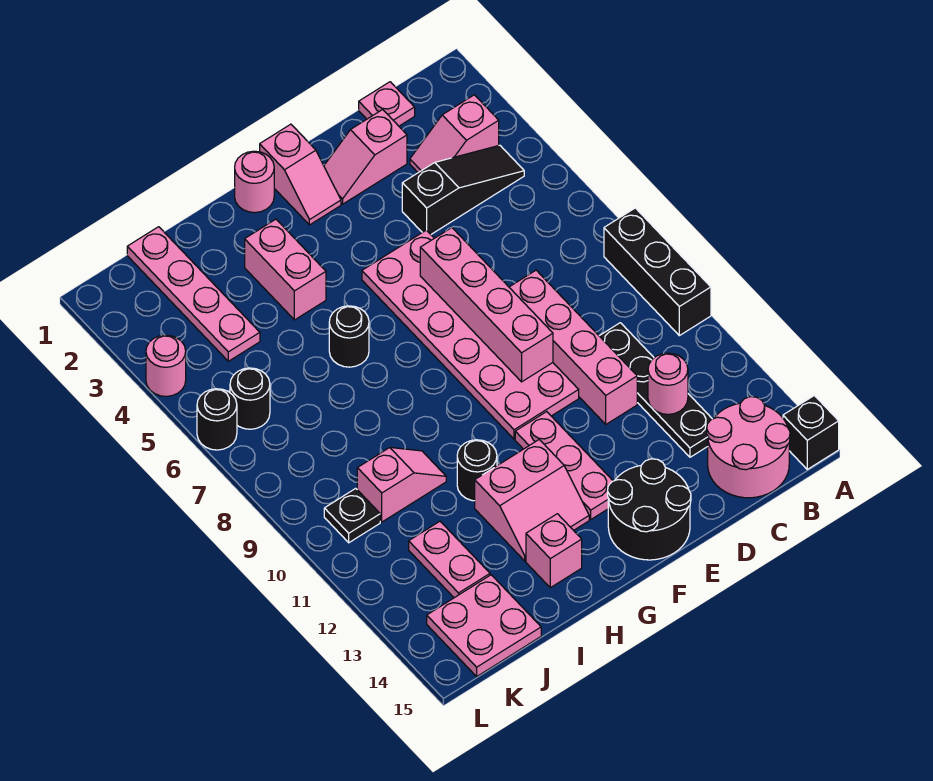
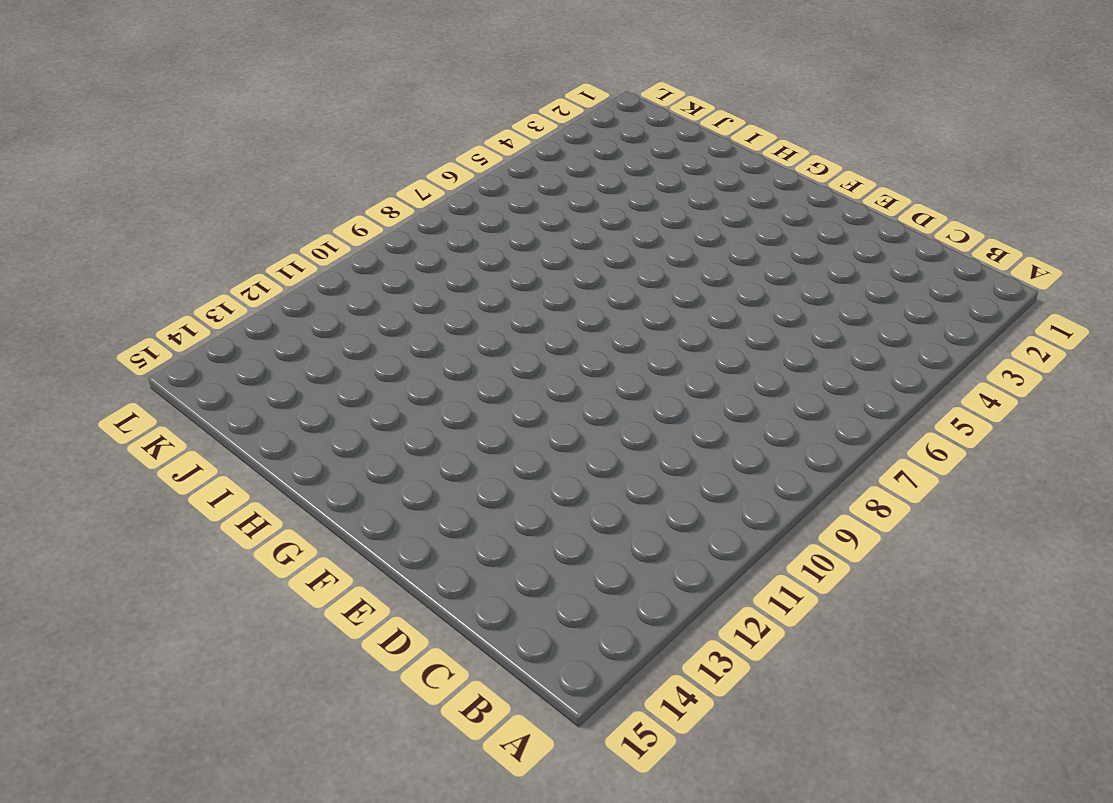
none -> black 1x3 brick [604,208,711,336]
none -> black 1x1 brick [783,396,839,469]
none -> pink 1x2 slope [410,95,499,173]

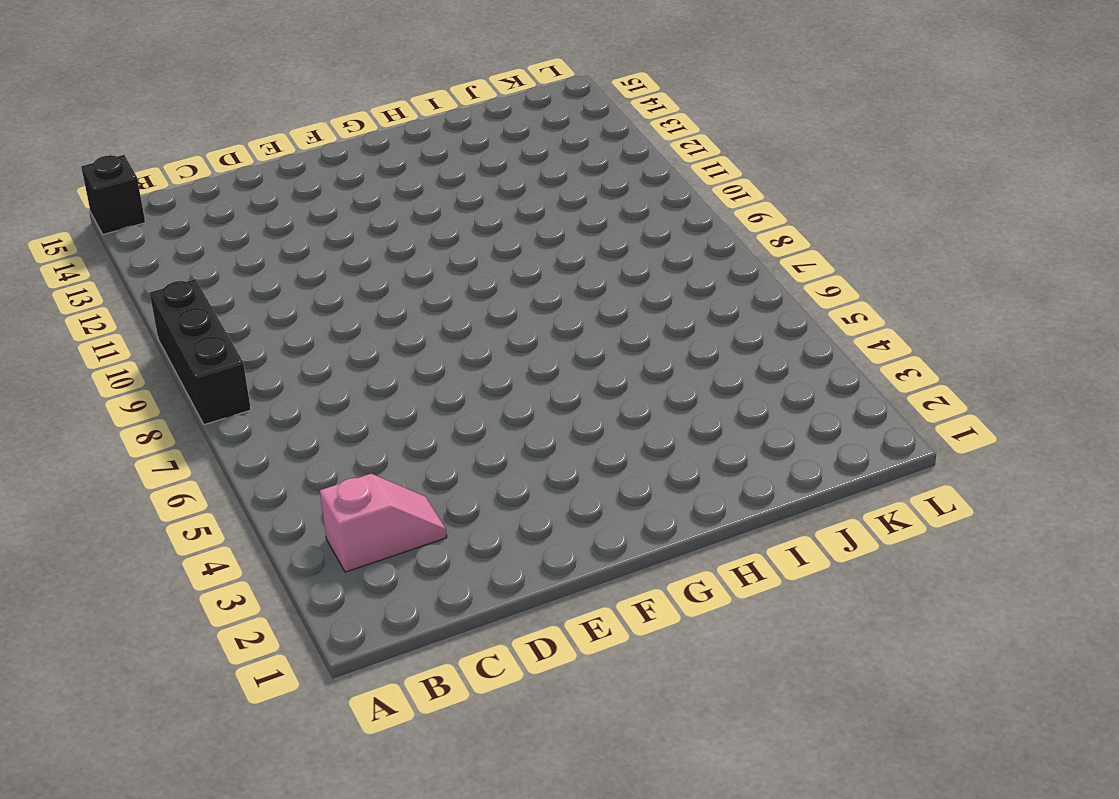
none -> black 1x3 slope [402,145,524,234]
none -> pink 2x2 round brick [707,397,790,498]
none -> pink 1x1 plate [359,82,415,126]

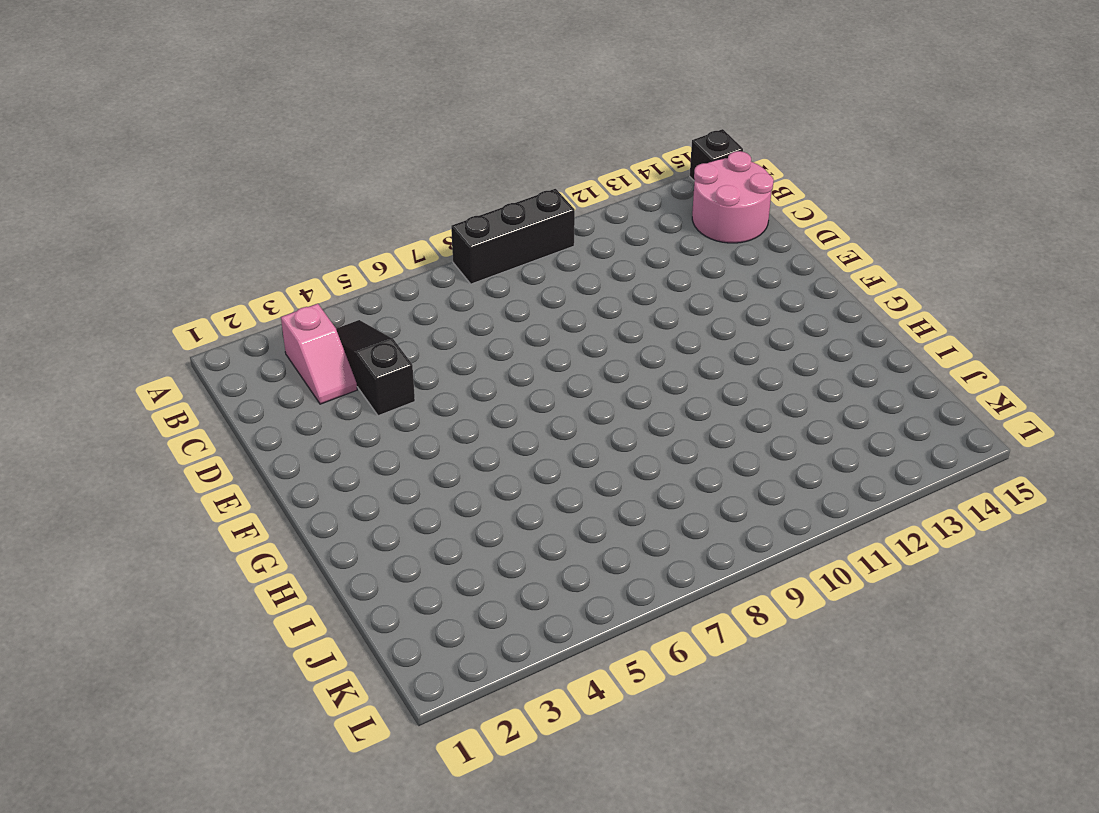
none -> pink 1x1 plate [359,82,415,126]
none -> black 1x4 plate [599,323,712,457]
none -> pink 1x2 slope [324,110,407,204]

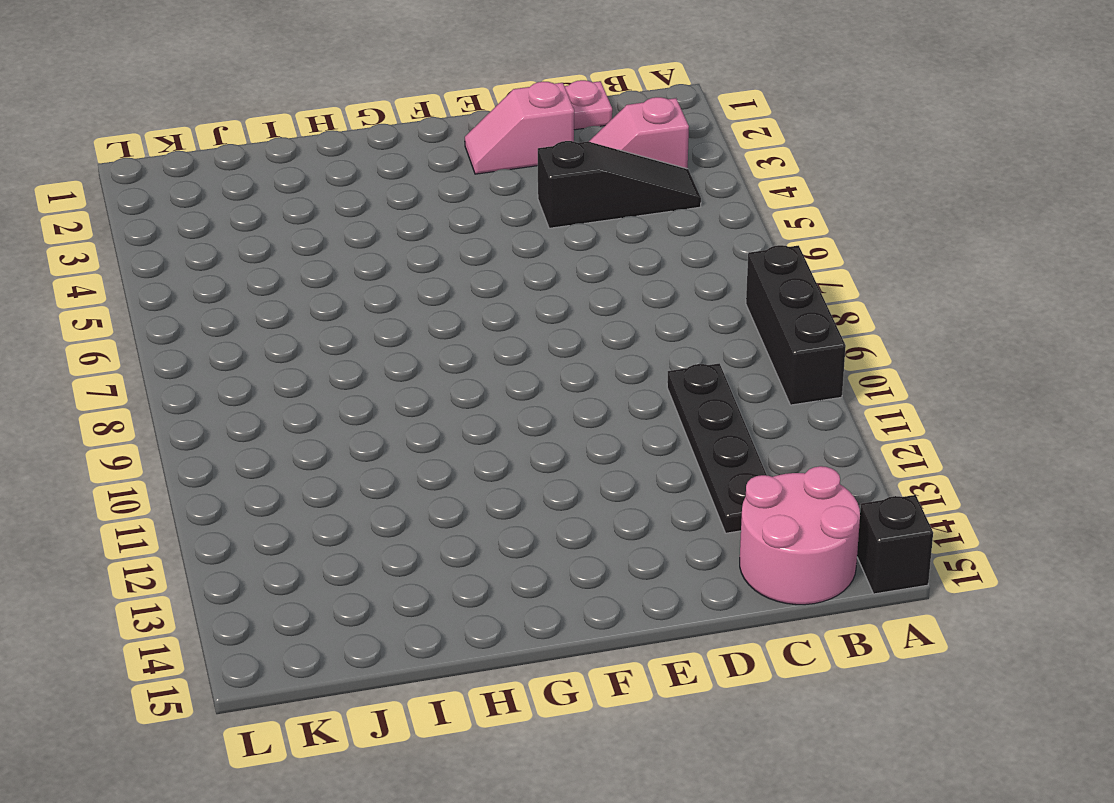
none -> pink 1x4 brick [509,270,637,424]
none -> pink 2x6 plate [362,230,579,439]
none -> black 2x2 round brick [608,459,691,560]

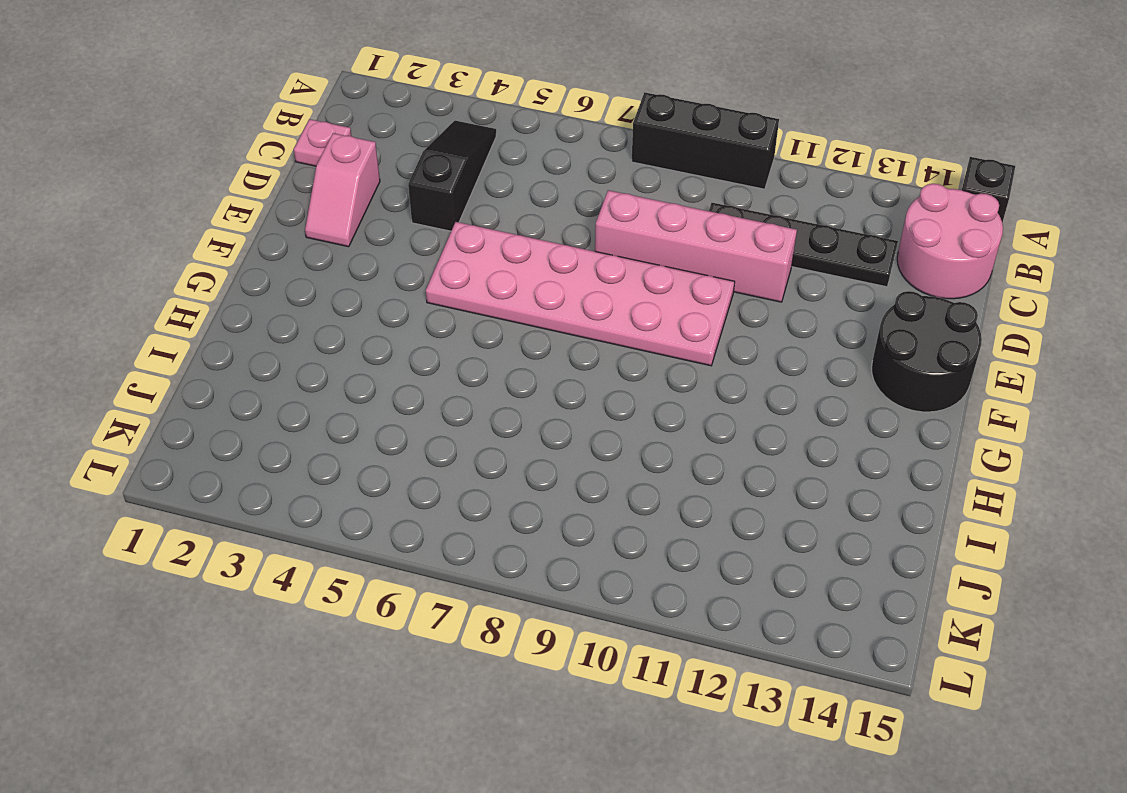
none -> pink 1x2 slope [410,95,499,173]
none -> pink 1x2 slope [260,124,341,225]
none -> pink 1x3 plate [515,412,613,519]

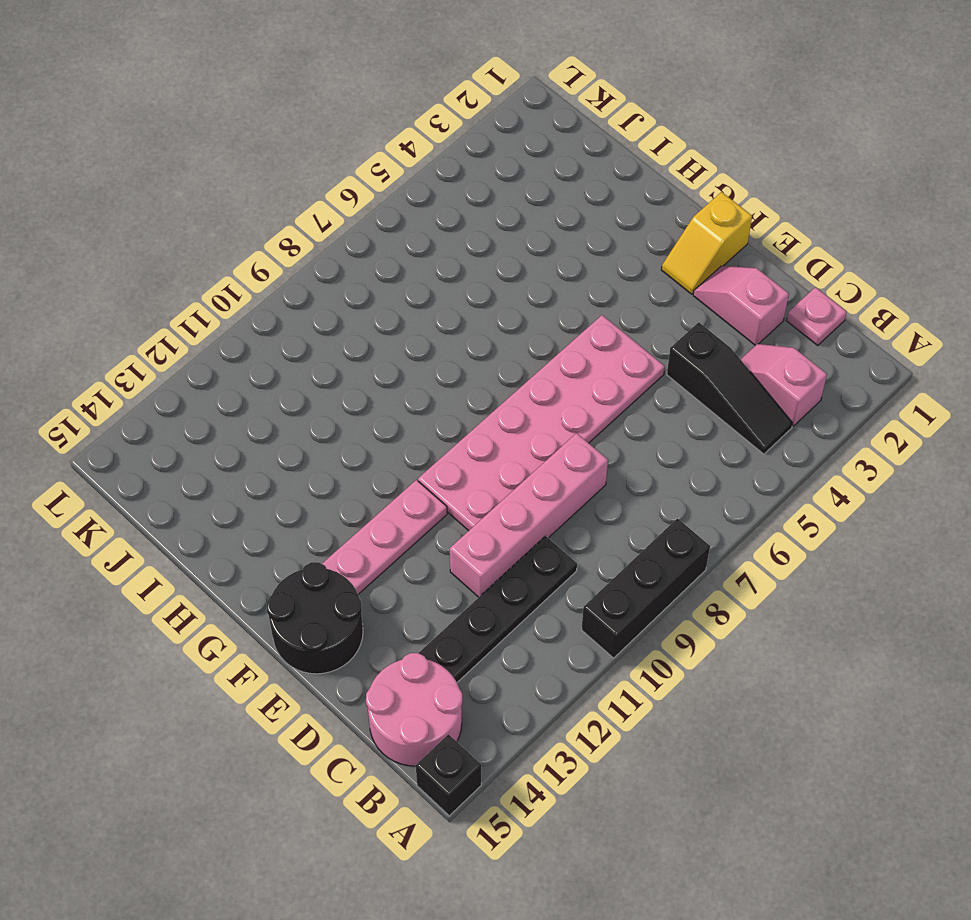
yellow 1x2 slope [662,192,752,294] -> pink 1x2 slope [260,124,341,225]
none -> pink 1x1 round brick [235,151,274,213]
none -> pink 2x2 slope [475,440,589,561]
none -> pink 1x2 brick [245,219,326,320]

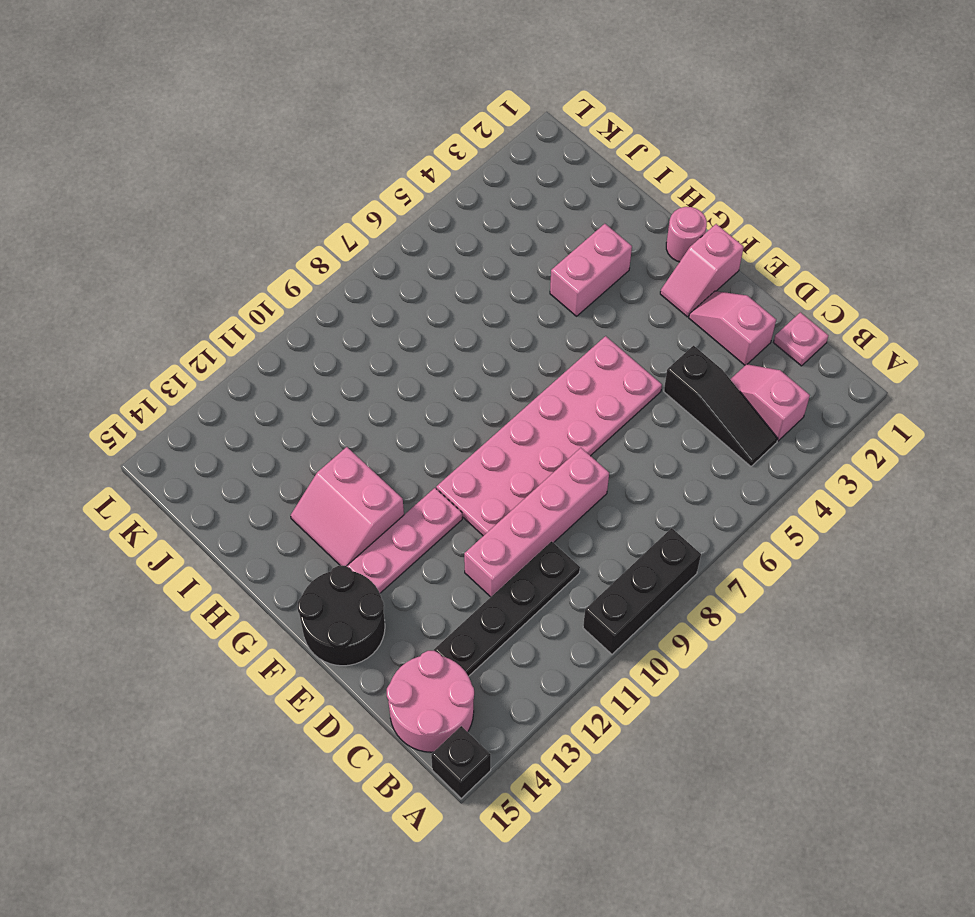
none -> black 1x1 round brick [329,306,369,367]
none -> black 1x1 round brick [457,440,497,501]
none -> pink 1x1 brick [526,514,582,588]

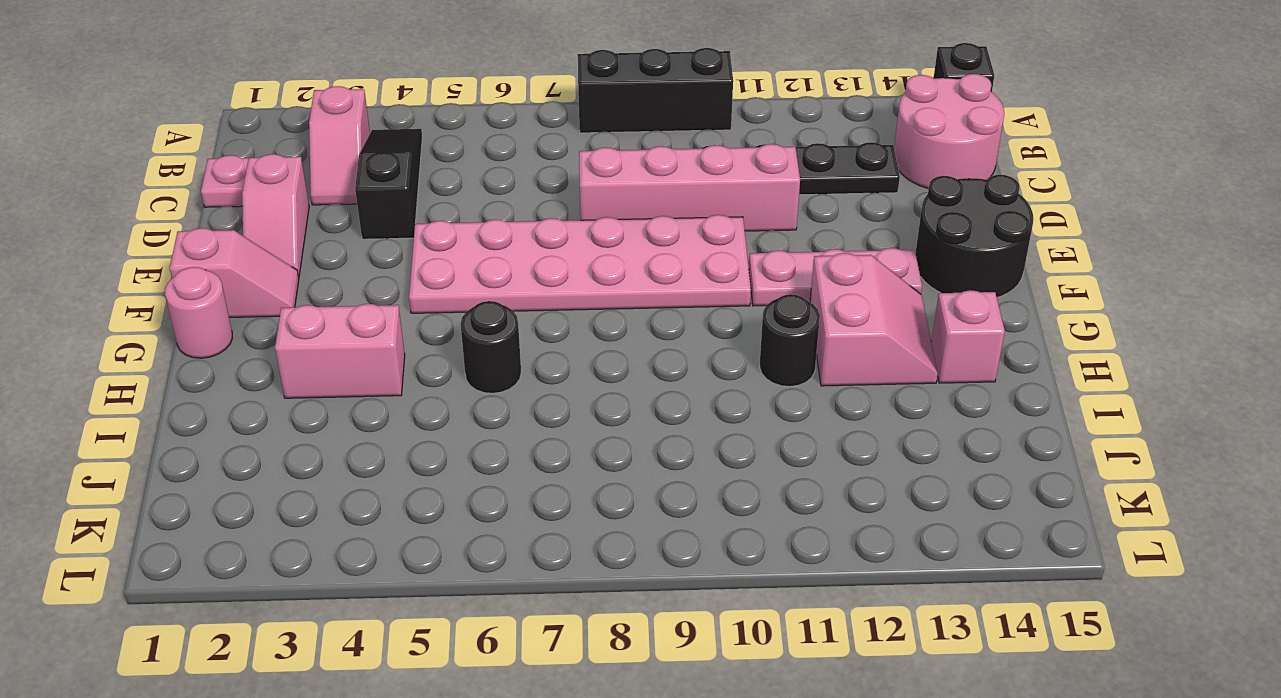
none -> pink 1x2 slope [357,447,446,522]
none -> pink 1x4 plate [127,227,260,361]
none -> pink 1x2 plate [409,521,490,598]

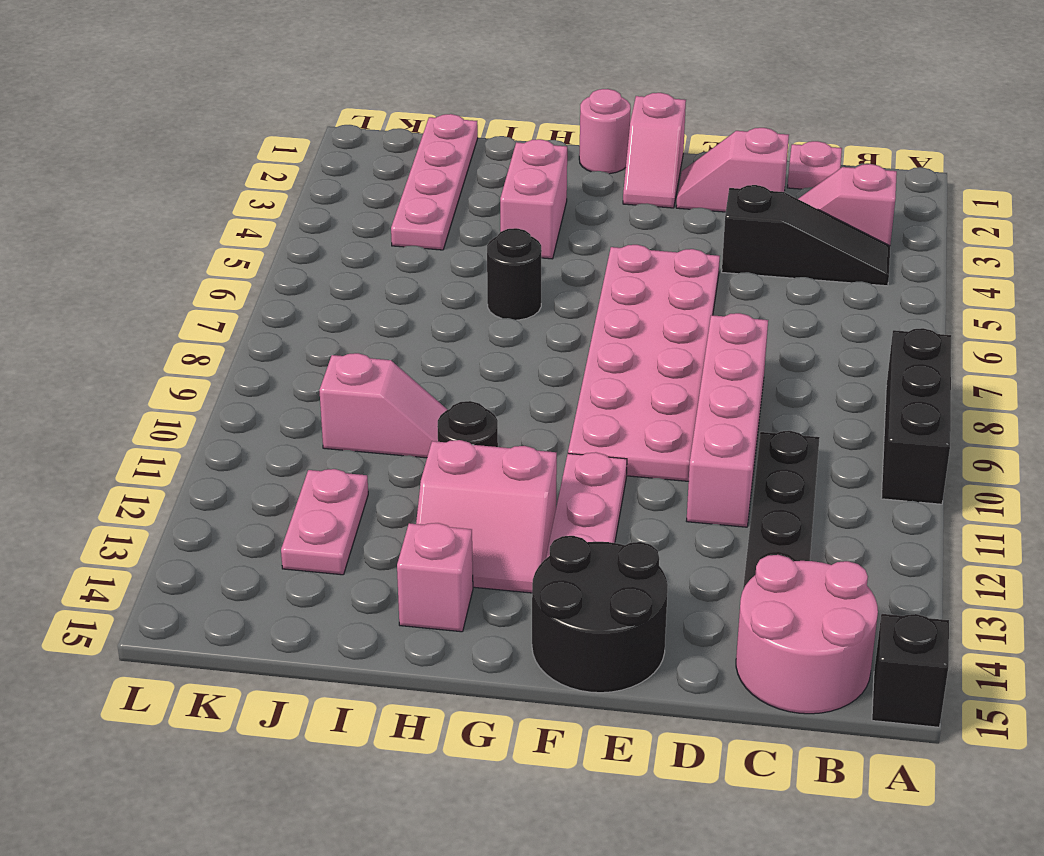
none -> pink 2x2 plate [427,575,541,676]
none -> black 1x1 round brick [230,368,270,429]
none -> black 1x1 plate [324,488,380,543]

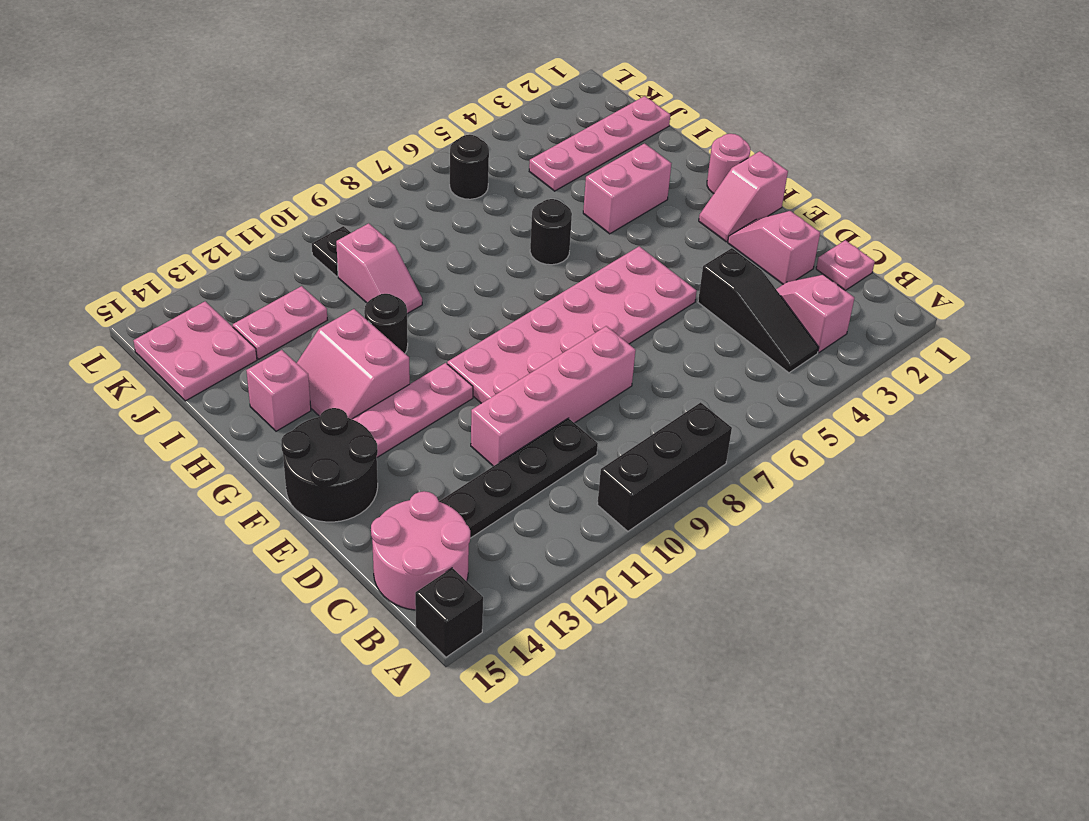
none -> pink 1x1 round brick [146,335,186,396]
none -> black 1x1 round brick [197,389,237,450]
none -> pink 1x1 round brick [648,353,688,414]

